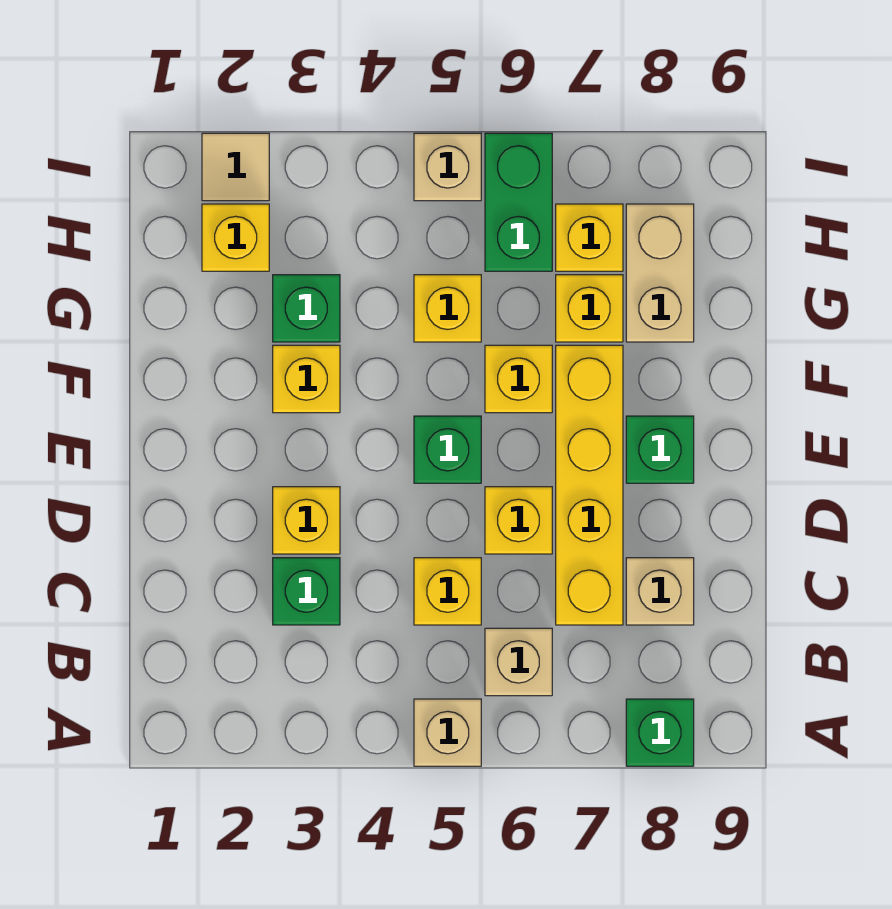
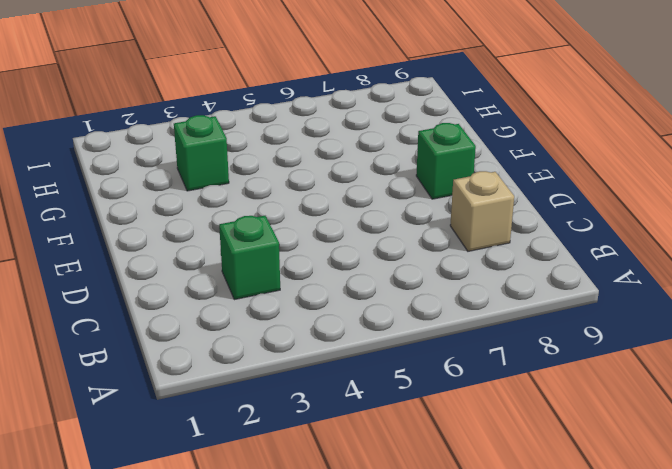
none -> tan 1x1 brick [414,699,481,766]
none -> green 1x1 brick [626,699,694,766]
none -> tan 1x1 brick [485,628,552,696]

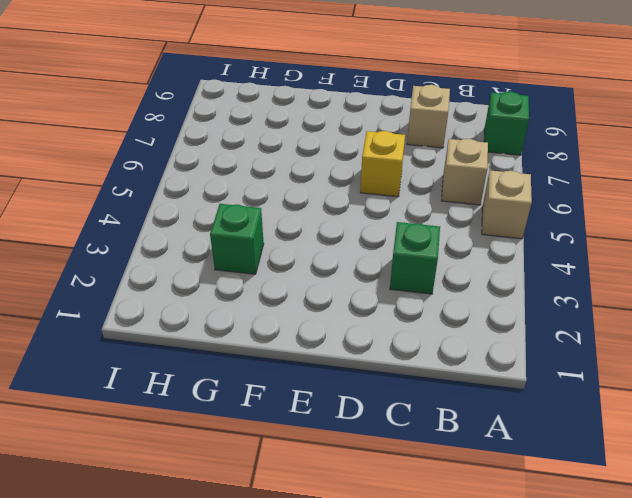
none -> yellow 1x1 brick [414,558,481,625]
none -> yellow 1x4 brick [556,345,623,625]
none -> yellow 1x1 brick [273,487,340,554]

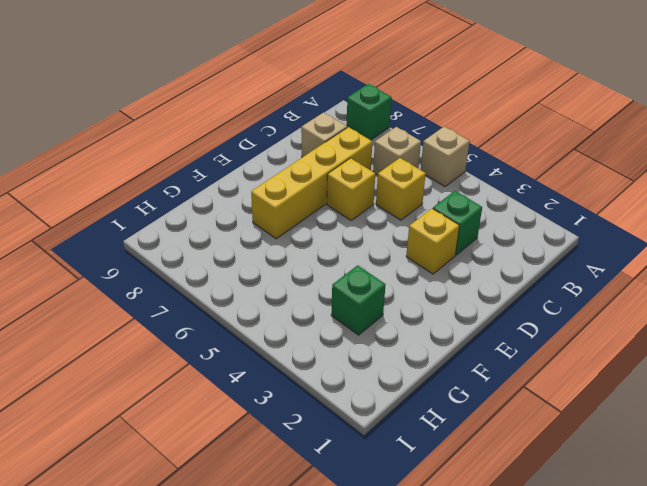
none -> green 1x1 brick [414,416,481,483]
none -> green 1x1 brick [626,416,694,483]
none -> yellow 1x1 brick [273,345,340,413]

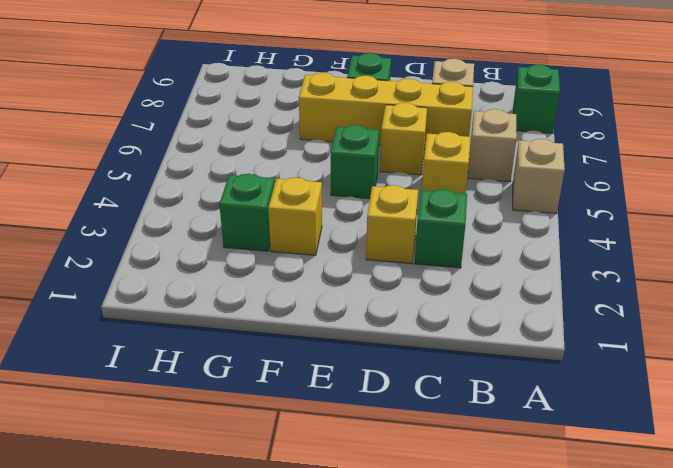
none -> yellow 1x1 brick [485,345,552,413]
none -> yellow 1x1 brick [414,275,481,342]
none -> yellow 1x1 brick [556,275,623,342]

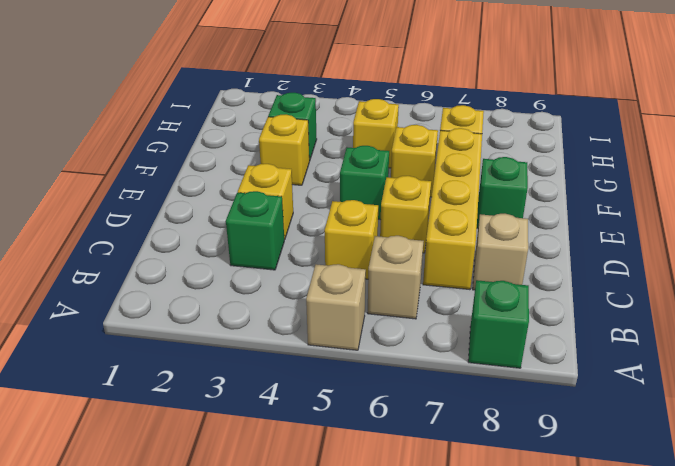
none -> tan 1x2 brick [626,204,694,342]
none -> yellow 1x1 brick [202,204,269,271]
none -> green 1x2 brick [485,133,552,271]

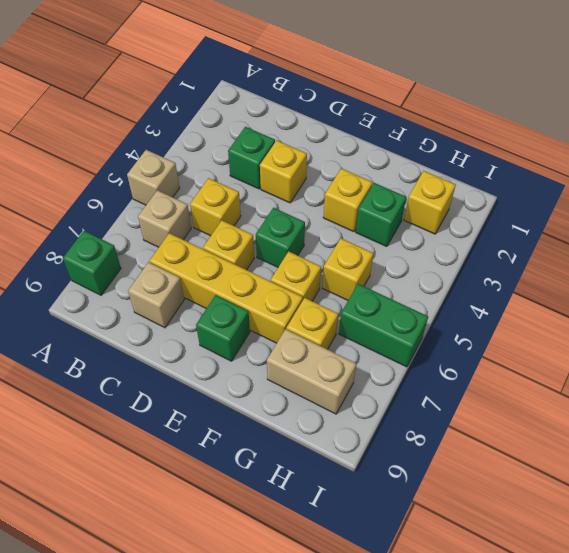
none -> yellow 1x1 brick [556,204,623,271]
none -> tan 1x1 tile [202,133,269,201]
none -> tan 1x1 brick [414,133,481,201]

